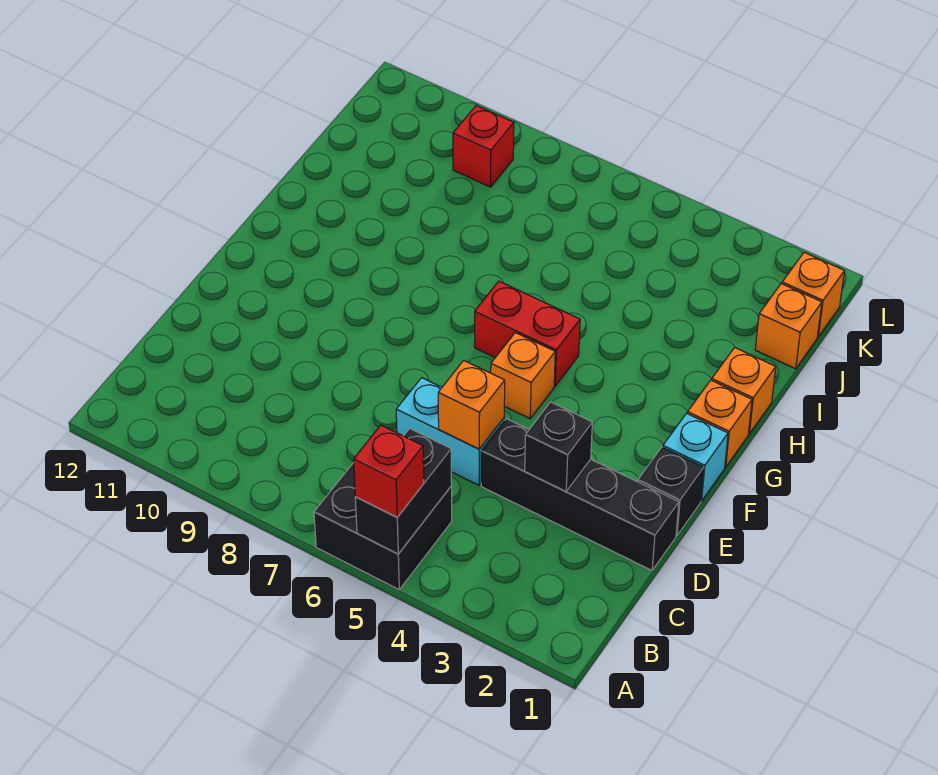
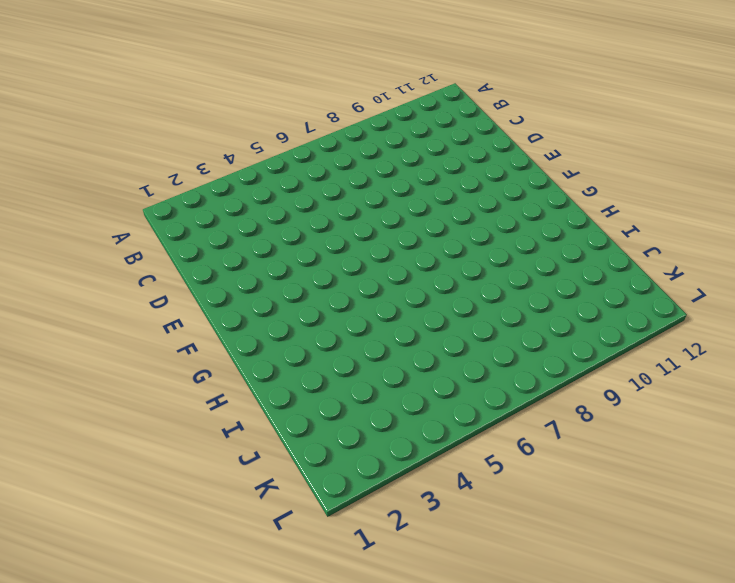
none -> black 2x2 brick [314,463,452,589]
none -> black 1x4 brick [481,419,679,570]
none -> cyan 1x2 brick [396,378,504,485]

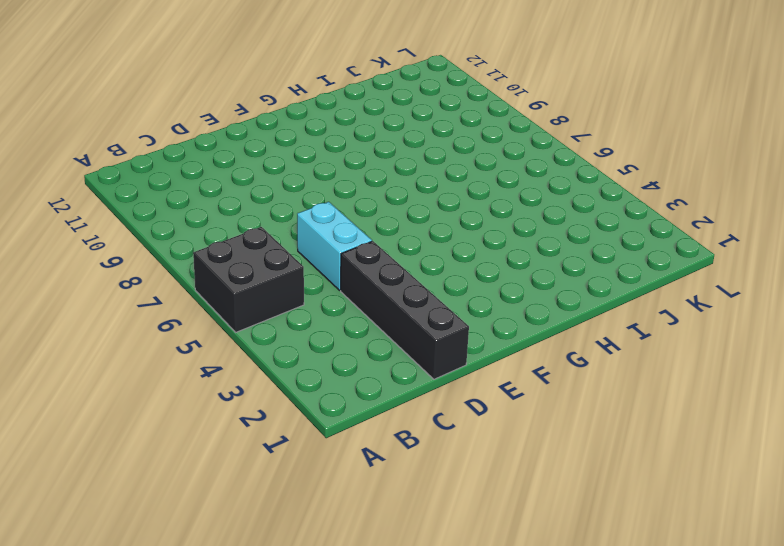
none -> black 1x1 brick [638,447,704,535]
none -> cyan 1x1 brick [663,414,728,501]
none -> orange 1x1 brick [491,333,555,418]

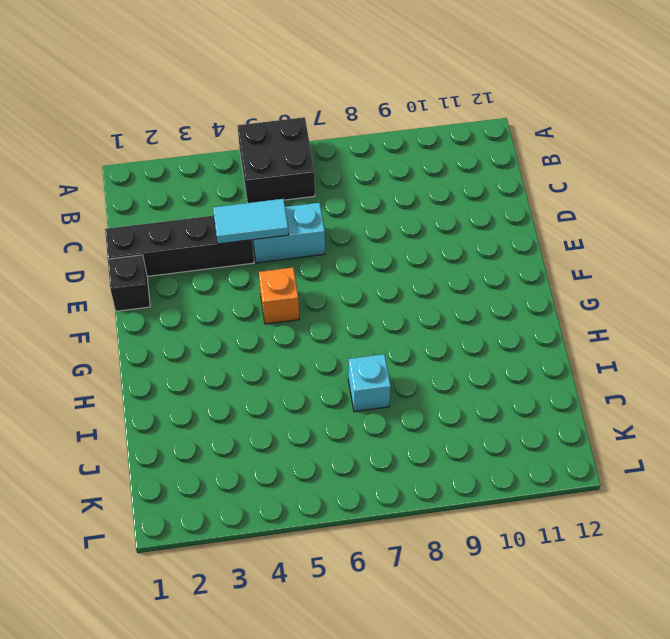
cyan 1x2 tile [213,199,289,244] -> orange 1x1 brick [438,361,505,449]
cyan 1x1 brick [348,354,391,412] -> cyan 1x1 brick moved to [663,414,728,501]
none -> orange 1x1 brick [687,380,752,467]
none -> red 1x2 brick [475,281,580,386]
none -> orange 1x1 brick [712,348,776,434]

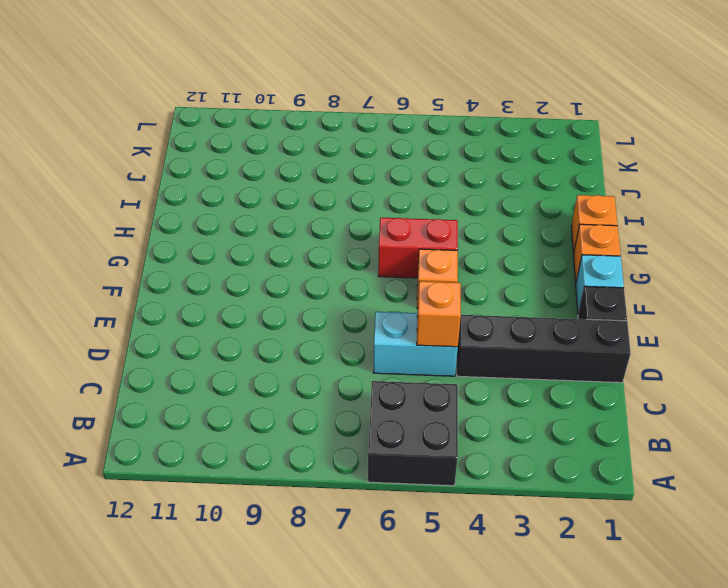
none -> orange 1x1 brick [755,284,822,369]
none -> orange 1x1 brick [782,252,844,337]
none -> red 1x1 brick [453,105,514,187]

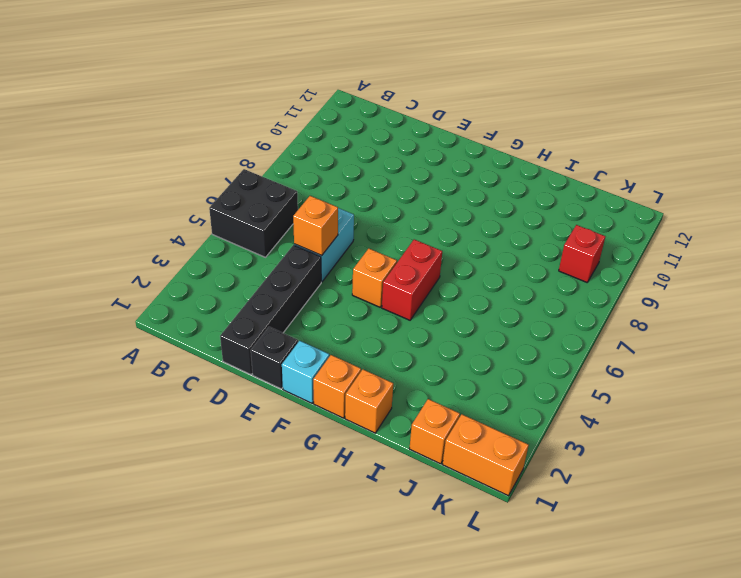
orange 1x2 brick [442,414,528,496] -> orange 1x1 brick [782,252,844,337]
none -> black 1x2 brick [355,429,452,554]
none -> black 1x1 brick [525,402,592,492]
none -> red 1x1 brick [354,425,424,517]

